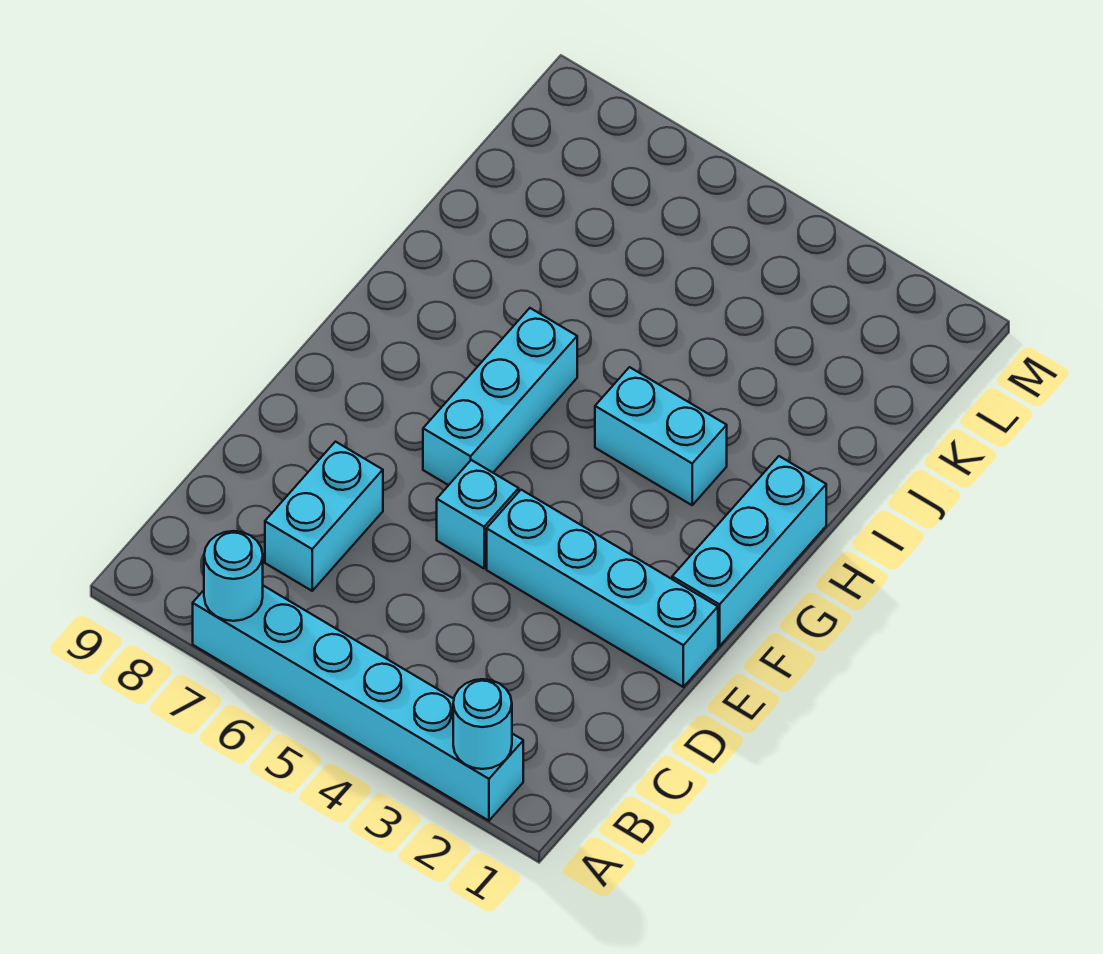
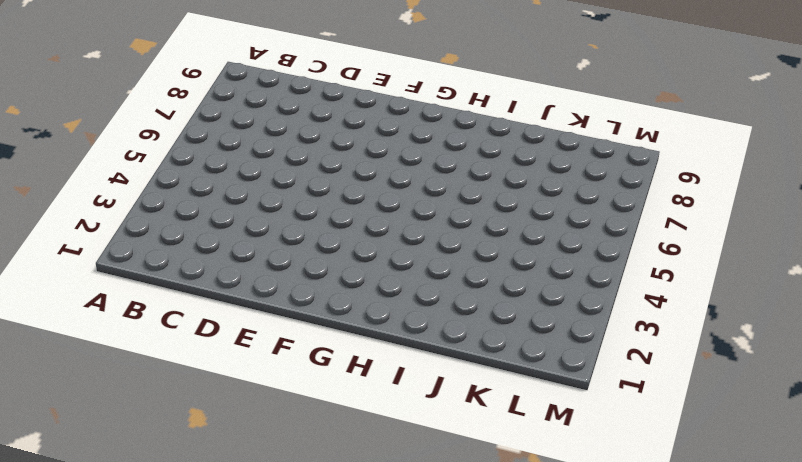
none -> cyan 1x6 brick [193,586,523,821]
none -> cyan 1x2 brick [265,442,383,591]

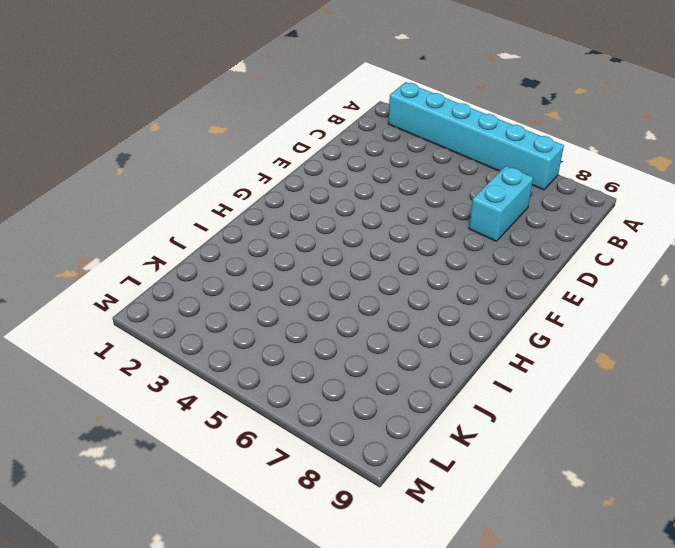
none -> cyan 1x4 brick [487,490,718,687]
none -> cyan 1x1 brick [437,460,519,568]

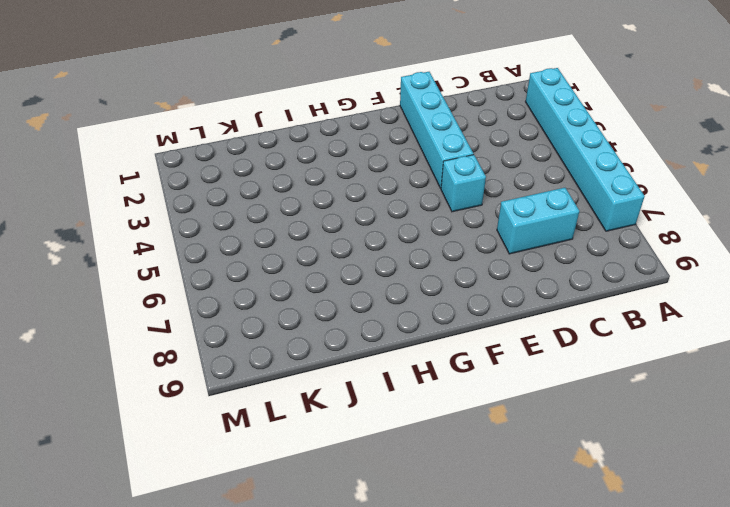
none -> cyan 1x3 brick [672,456,826,646]
none -> cyan 1x3 brick [423,308,577,485]

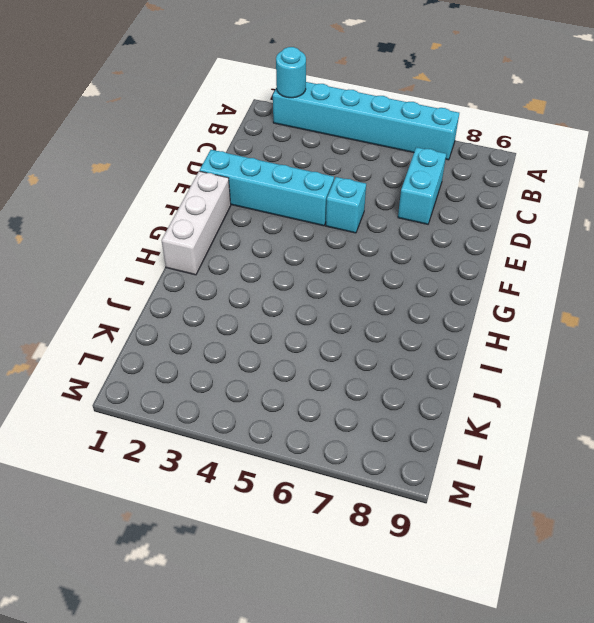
white 1x3 brick [161,171,231,275] -> cyan 1x3 brick [672,456,826,646]
none -> cyan 1x3 brick [423,308,577,485]
none -> cyan 1x2 brick [595,367,727,505]

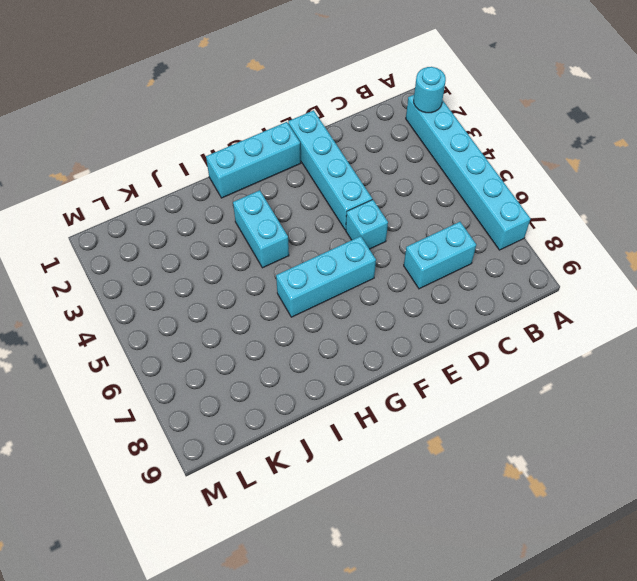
none -> cyan 1x1 round brick [204,531,263,621]

